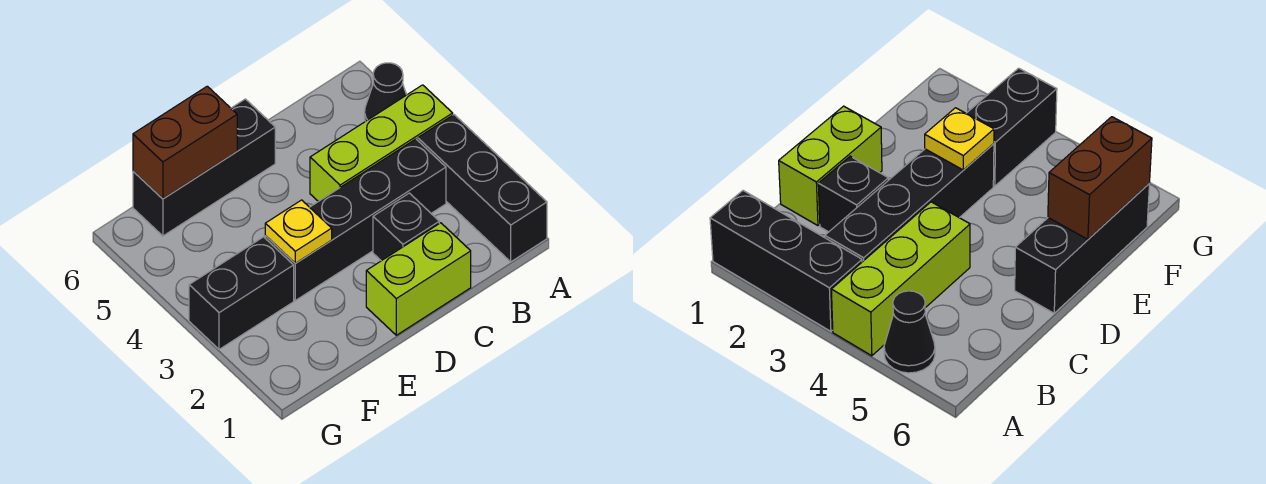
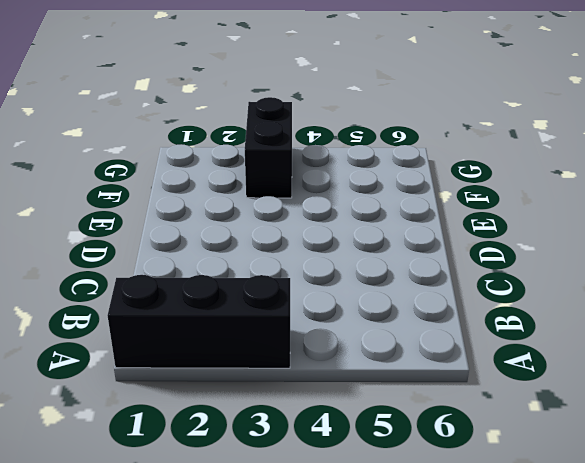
none -> lime 1x3 brick [310,85,453,202]
none -> black 1x1 cone [365,63,406,121]

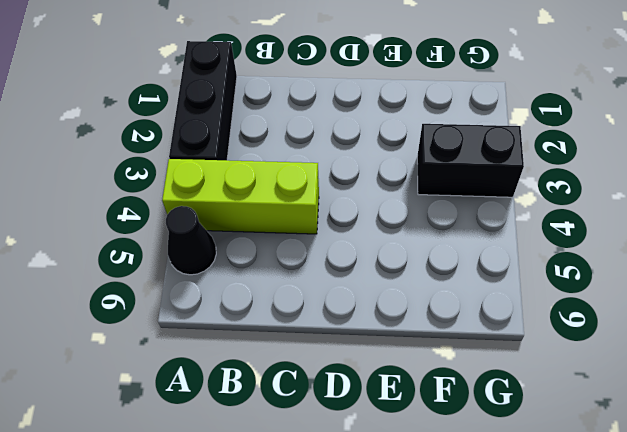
none -> black 1x4 brick [265,139,446,300]
none -> lime 1x2 brick [366,223,471,335]

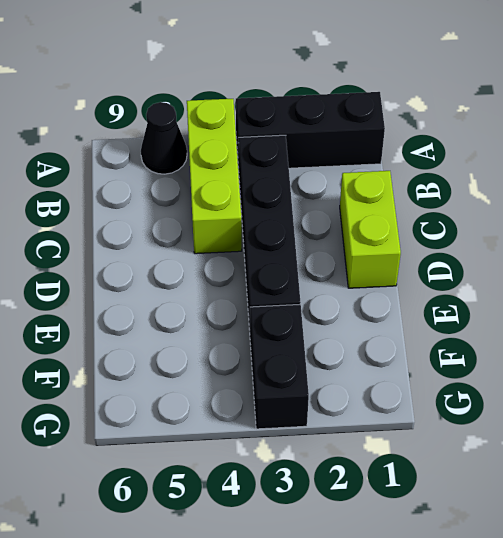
none -> black 1x1 brick [373,193,439,261]
none -> black 1x3 brick [133,99,275,236]

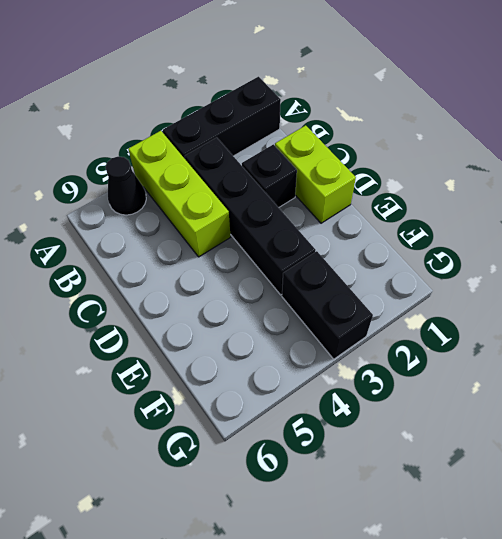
none -> black 1x3 brick [133,99,275,236]
none -> yellow 1x1 plate [265,200,332,263]

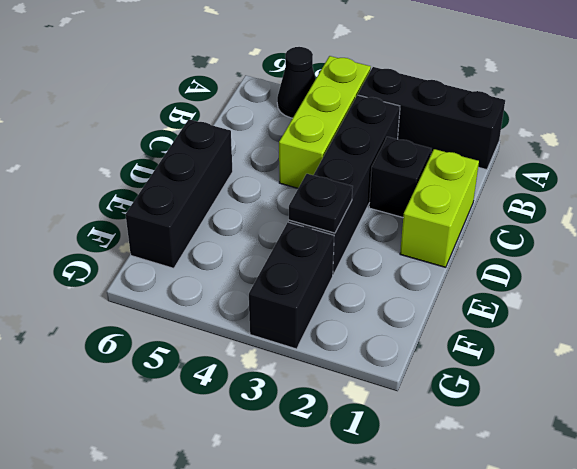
black 1x1 plate [289,174,353,233] -> yellow 1x1 plate [265,200,332,263]
none -> brown 1x2 brick [133,86,237,199]

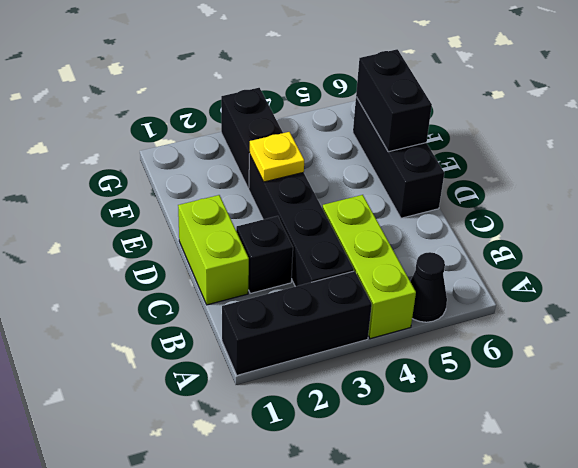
black 1x2 brick [356,49,432,152] -> brown 1x2 brick [133,86,237,199]

